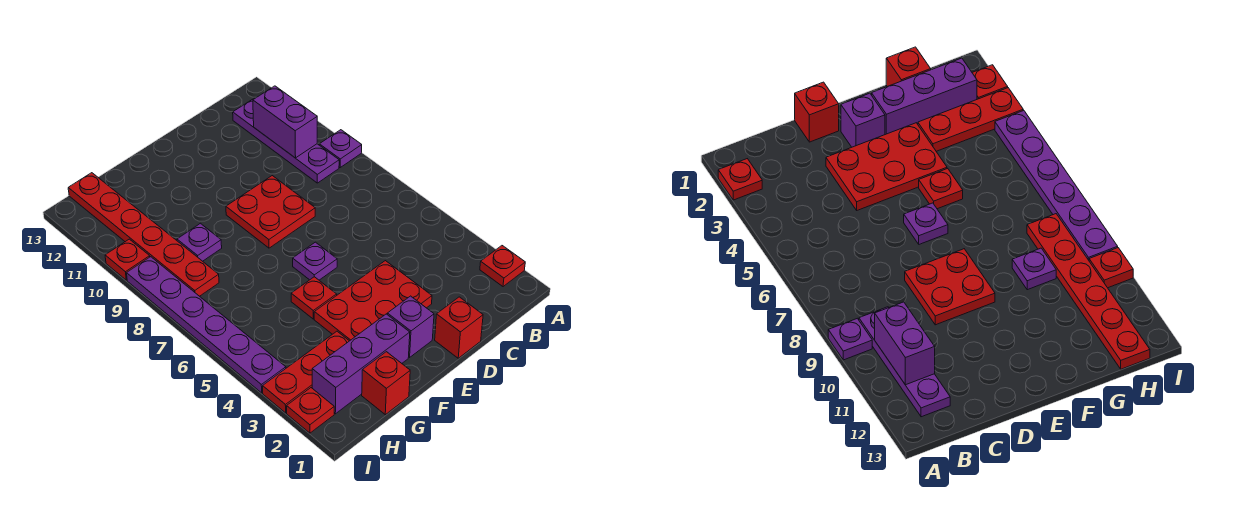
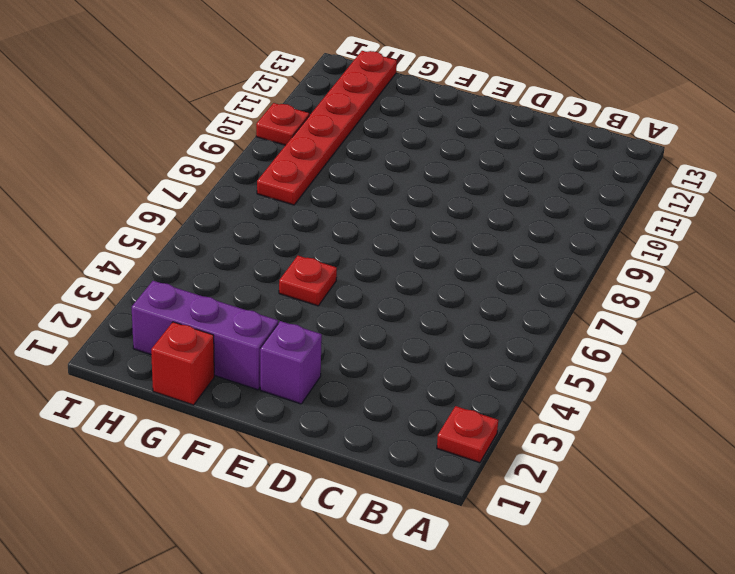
none -> purple 1x1 plate [319,130,362,167]
none -> purple 1x4 plate [233,98,339,183]
none -> red 1x1 brick [435,297,483,358]

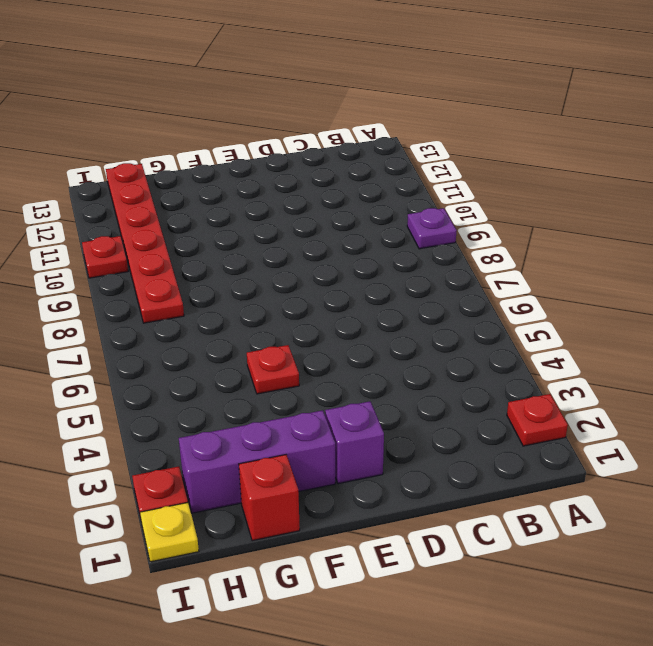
yellow 1x1 plate [140,503,199,562] -> none
none -> purple 1x4 plate [233,98,339,183]
none -> red 1x1 brick [435,297,483,358]
none -> red 2x3 plate [314,261,432,341]

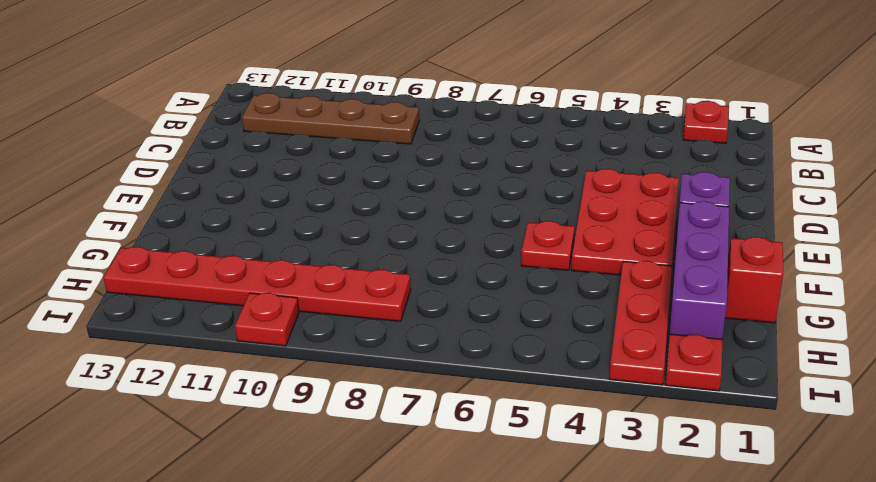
brown 1x4 plate [242,93,419,144] -> purple 1x4 plate [233,98,339,183]
none -> purple 1x1 plate [319,130,362,167]
none -> red 1x1 brick [435,297,483,358]
none -> red 2x2 plate [226,176,315,248]

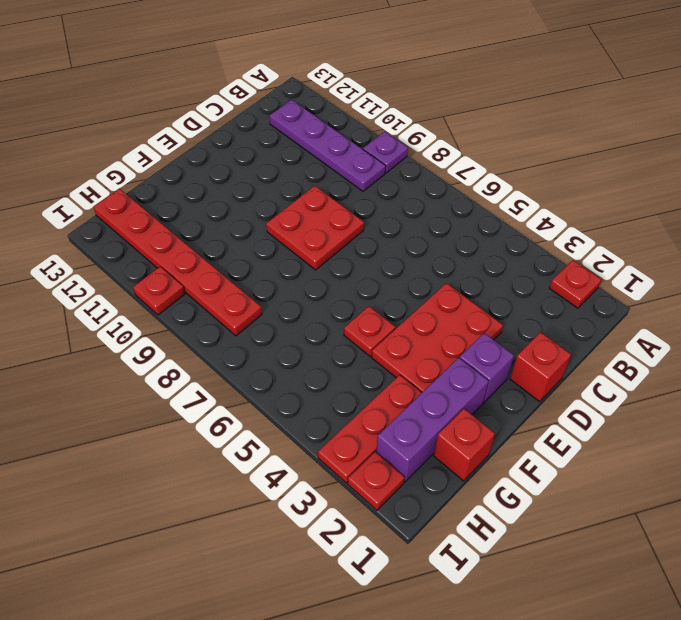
none -> purple 1x1 plate [293,242,337,280]
none -> purple 1x1 plate [177,223,222,261]
none -> purple 1x6 plate [127,257,286,393]

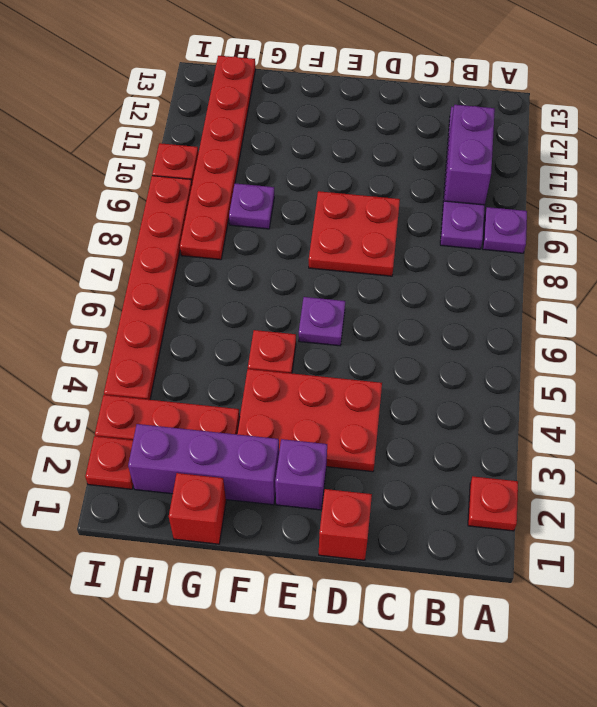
red 1x6 plate [104,176,192,400] -> purple 1x6 plate [127,257,286,393]

